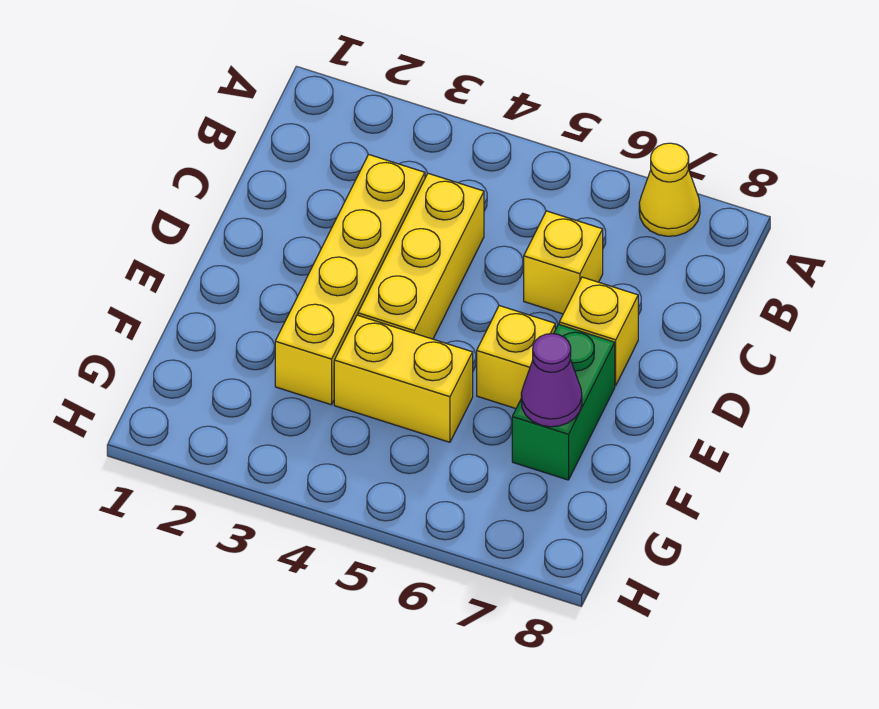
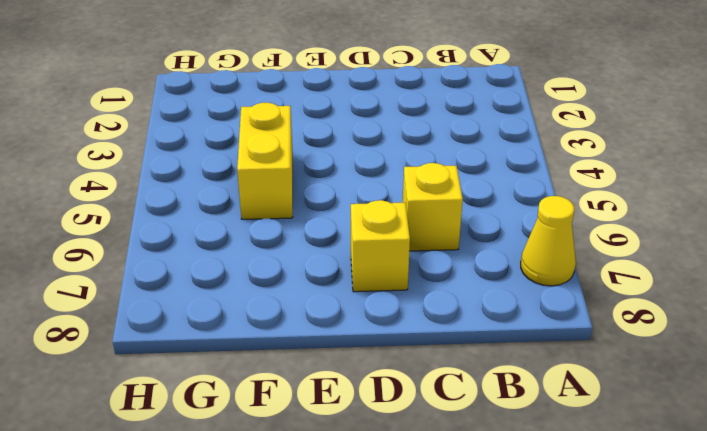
none -> yellow 1x4 brick [275,155,425,405]
none -> yellow 1x3 brick [358,173,484,339]

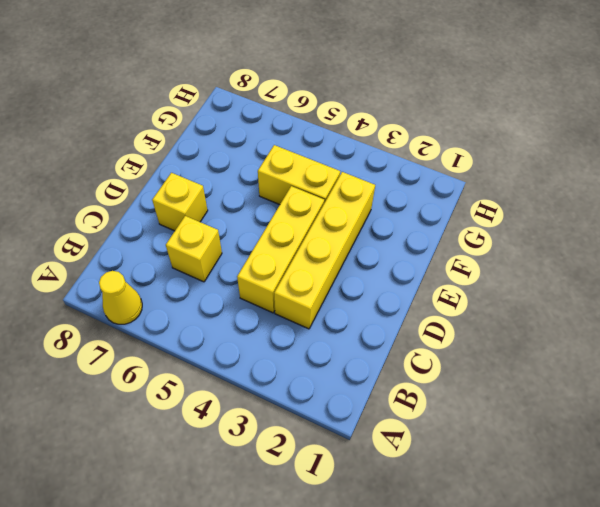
none -> yellow 1x1 brick [477,306,555,409]
none -> green 1x2 brick [512,324,615,480]

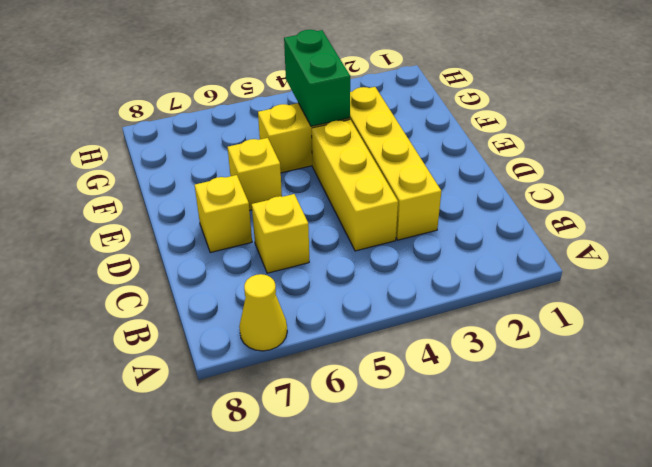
green 1x2 brick [284,30,350,126] -> green 1x2 brick moved to [512,324,615,480]
none -> purple 1x1 cone [521,334,582,427]

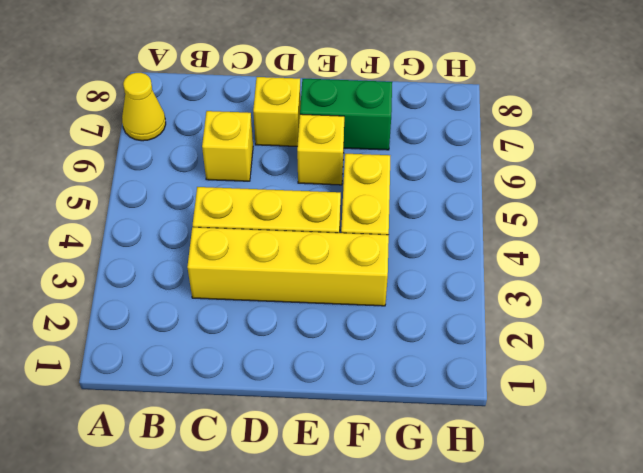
none -> purple 1x1 cone [521,334,582,427]

